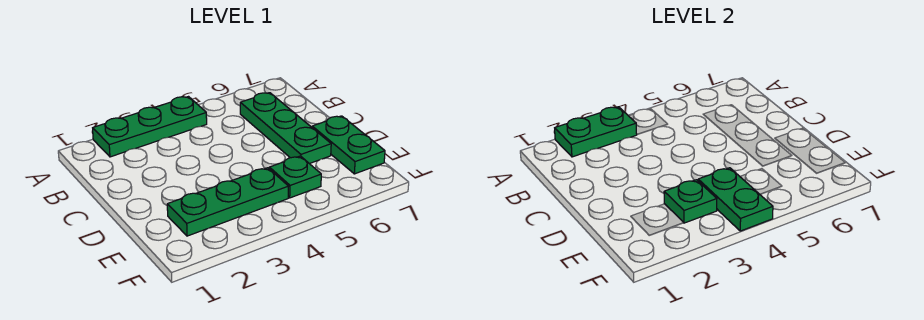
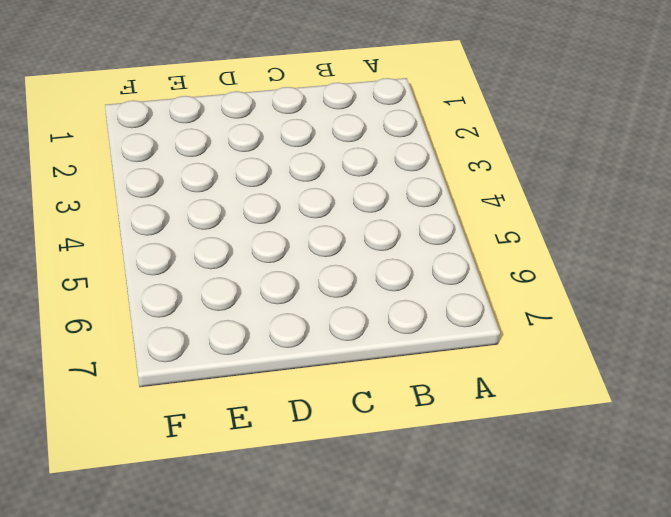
none -> green 1x3 plate [93,97,207,157]
none -> green 1x3 plate [240,93,331,164]

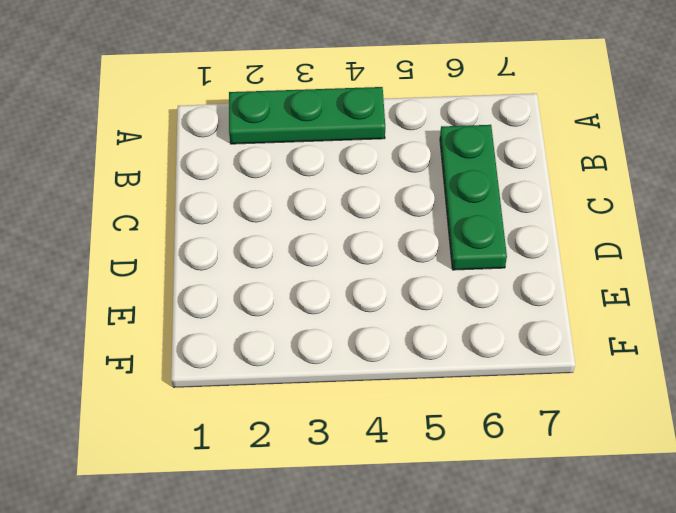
none -> green 1x2 plate [312,116,385,174]
none -> green 1x3 plate [167,168,288,236]

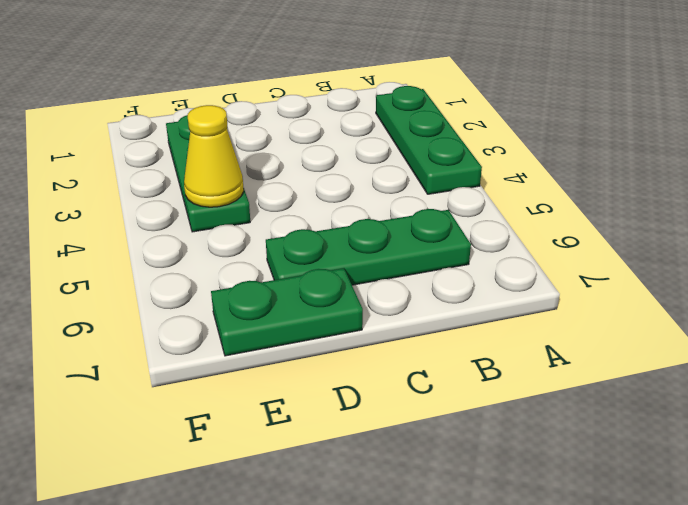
yellow 1x1 cone [184,105,244,207] -> green 1x2 plate [698,168,773,231]
none -> green 1x1 plate [269,156,321,198]
none -> green 1x2 plate [555,107,637,157]

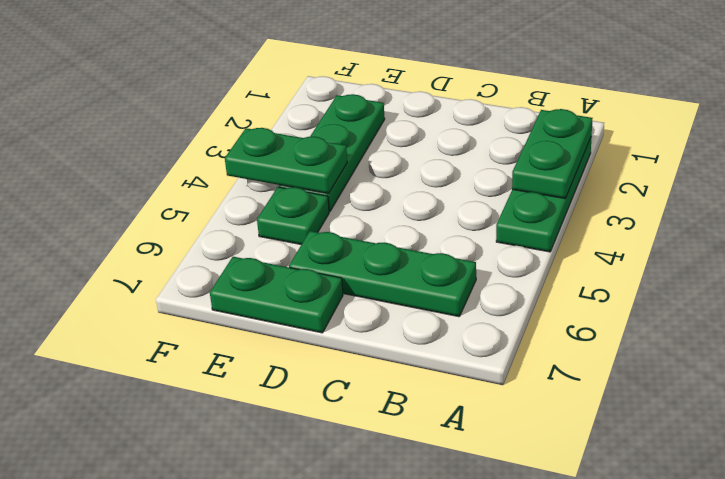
none -> green 1x1 plate [664,180,717,223]

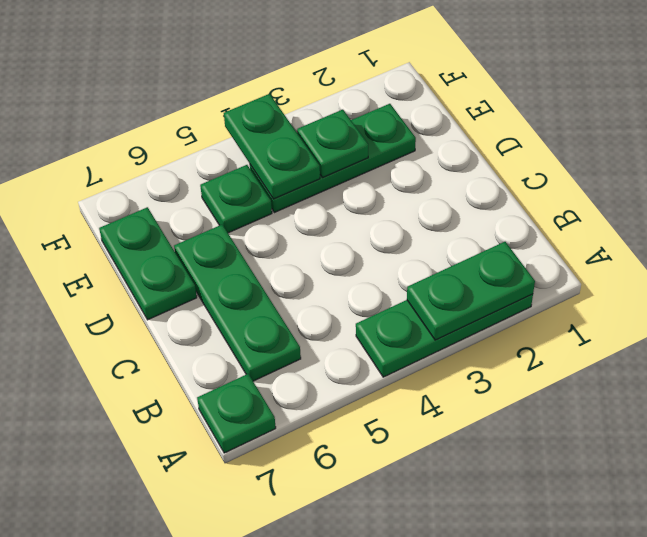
green 1x1 plate [197,374,276,453] -> none

